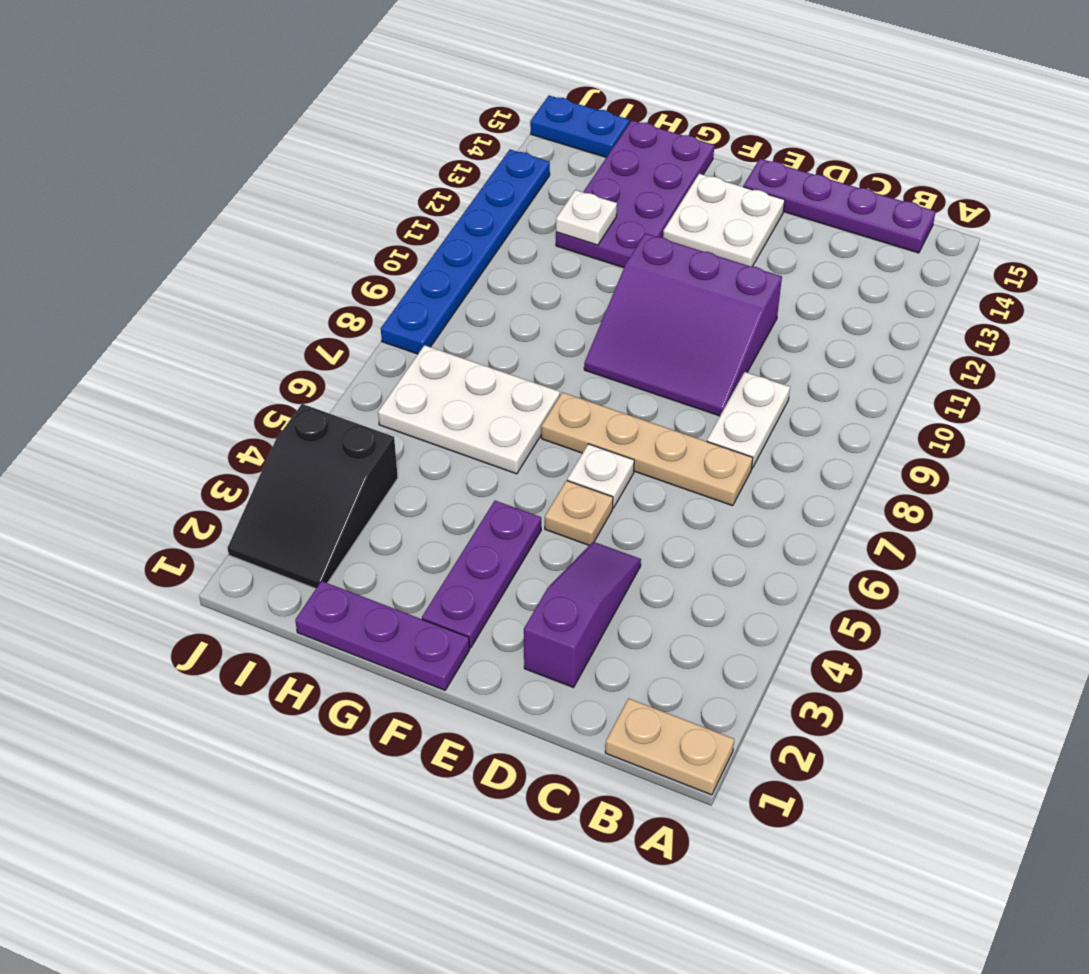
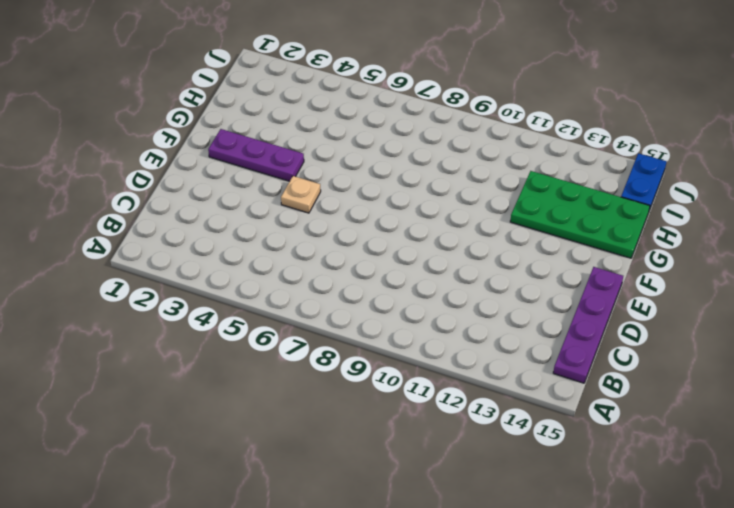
green 2x4 plate [510,171,650,258] -> purple 2x4 plate [556,120,714,268]
none -> tan 1x2 plate [605,698,734,795]
none -> tan 1x4 plate [541,392,753,506]
none -> white 1x2 plate [707,372,790,468]

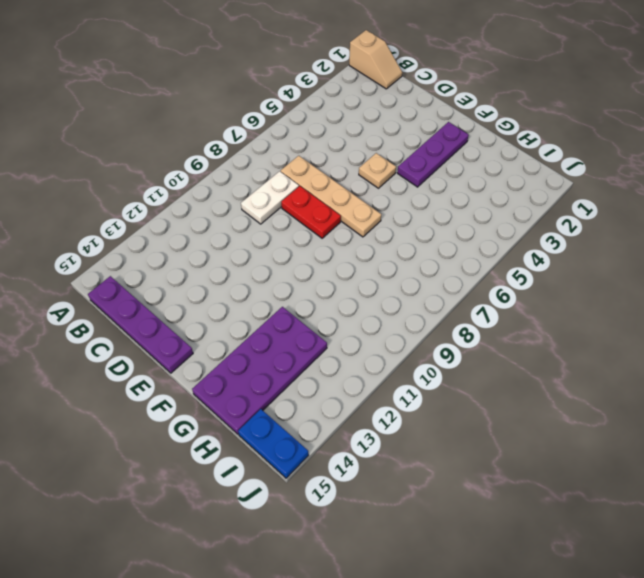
tan 1x2 slope [349,30,402,89] -> tan 1x2 plate [605,698,734,795]
red 1x2 plate [281,186,341,238] -> none
none -> purple 1x3 slope [524,542,641,687]
none -> purple 3x3 slope [584,233,782,416]
none -> white 1x1 plate [567,444,634,508]

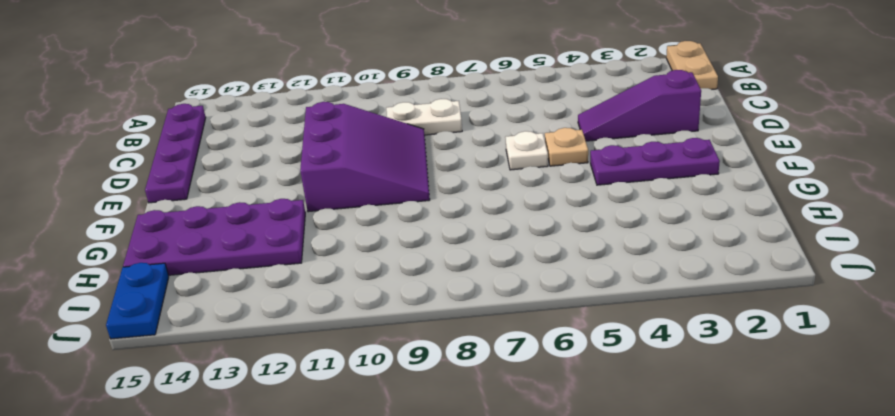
none -> tan 1x4 plate [541,392,753,506]
none -> white 2x2 plate [663,174,785,266]
none -> purple 1x3 plate [295,581,470,690]

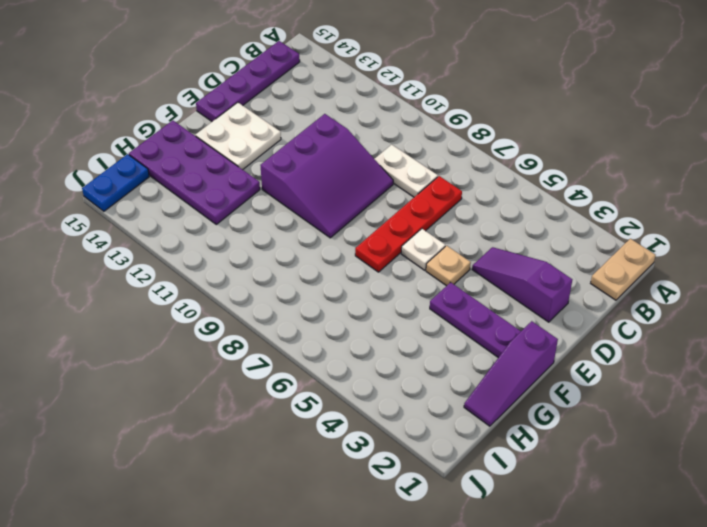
red 1x4 plate [355,176,462,272] -> tan 1x4 plate [541,392,753,506]
purple 1x3 slope [464,321,558,426] -> purple 1x3 plate [295,581,470,690]
none -> white 2x3 plate [378,345,560,474]
none -> black 2x3 slope [228,404,398,589]
none -> blue 1x6 plate [381,150,550,354]

